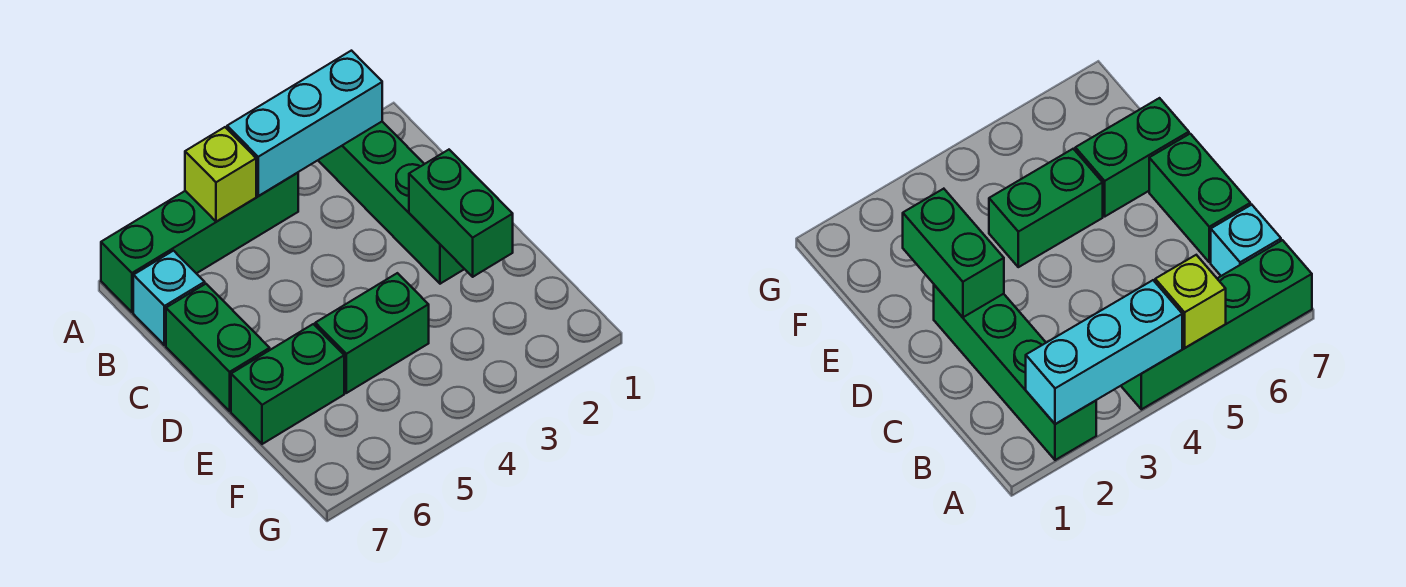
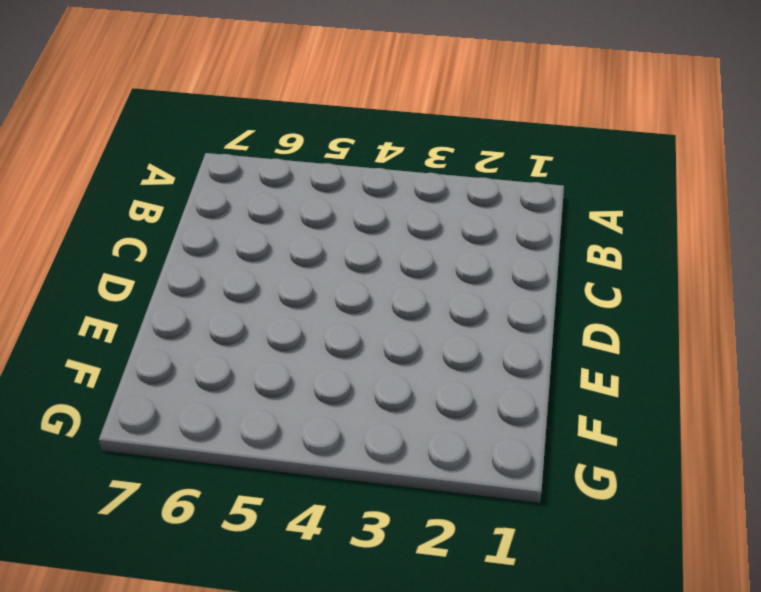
none -> green 1x4 brick [318,122,464,284]
none -> green 1x4 brick [101,173,298,312]

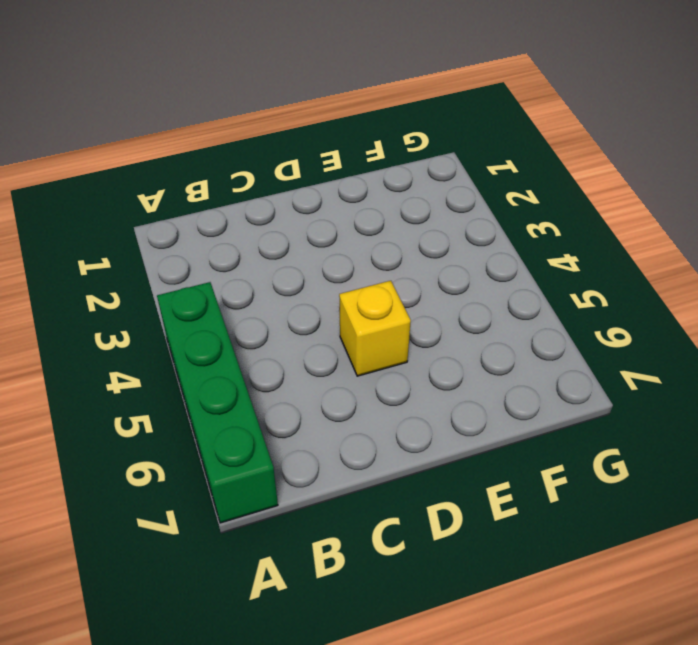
yellow 1x1 brick [339,281,411,376] -> none
none -> green 1x4 brick [318,122,464,284]
none -> cyan 1x1 brick [133,251,205,345]

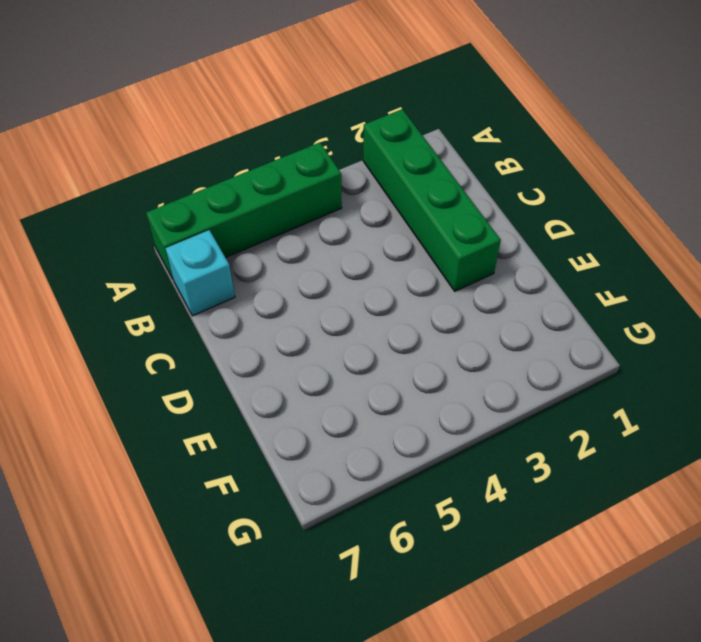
none -> green 1x2 brick [166,284,270,411]
none -> green 1x2 brick [315,273,429,393]

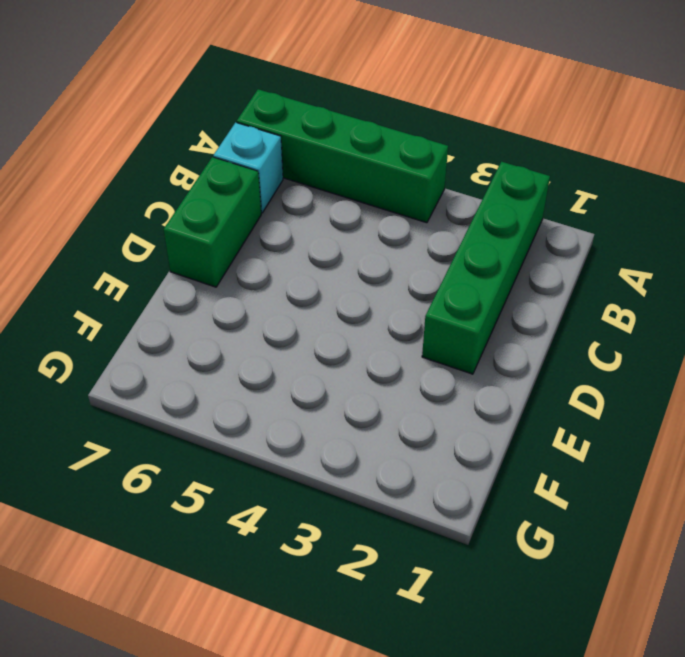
none -> green 1x2 brick [315,273,429,393]
none -> green 1x2 brick [231,324,344,444]

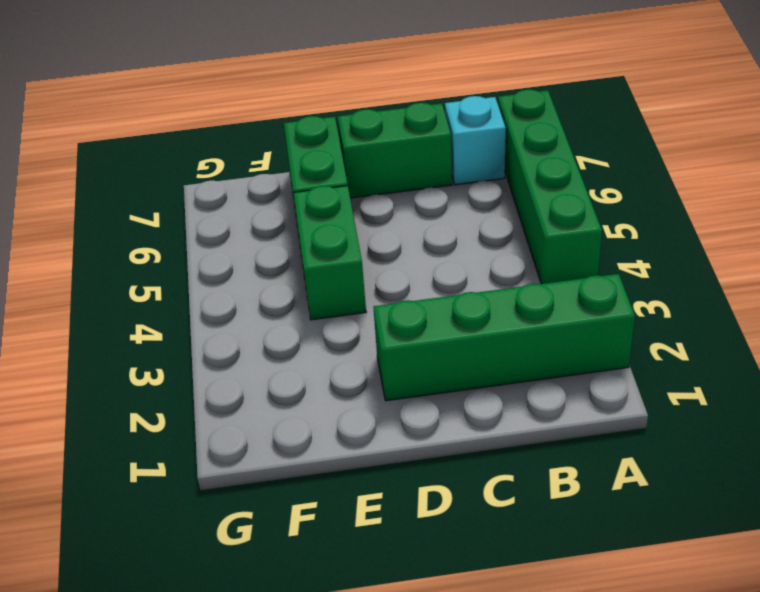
none -> cyan 1x3 brick [227,51,382,196]
none -> lime 1x1 brick [185,127,256,222]

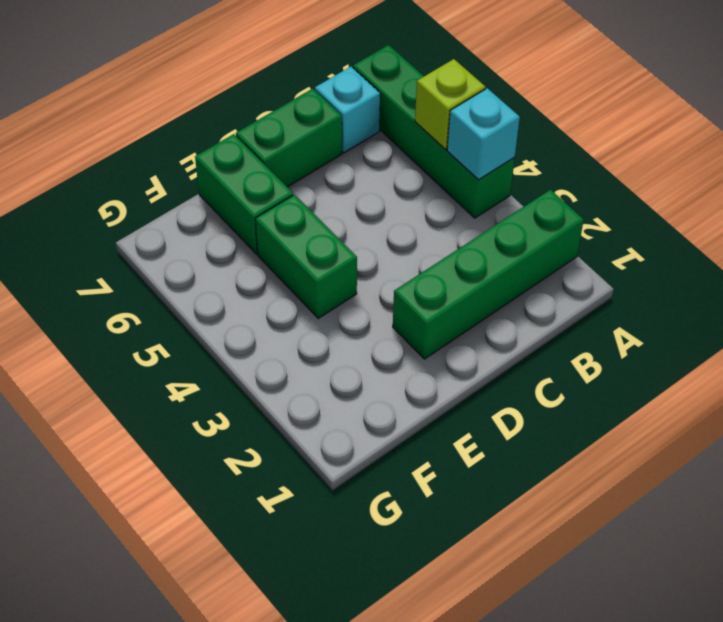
cyan 1x1 brick [447,88,520,180] -> cyan 1x3 brick [227,51,382,196]
none -> green 1x2 brick [409,150,513,277]

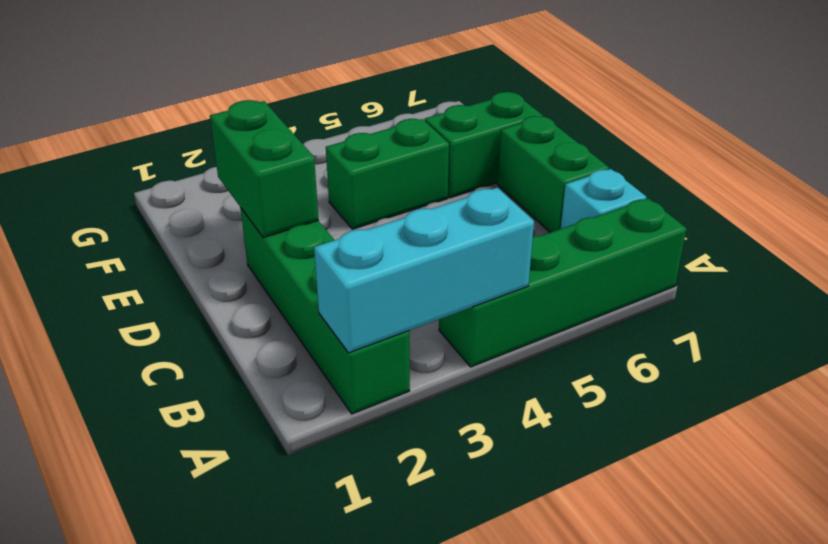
none -> lime 1x1 brick [185,127,256,222]

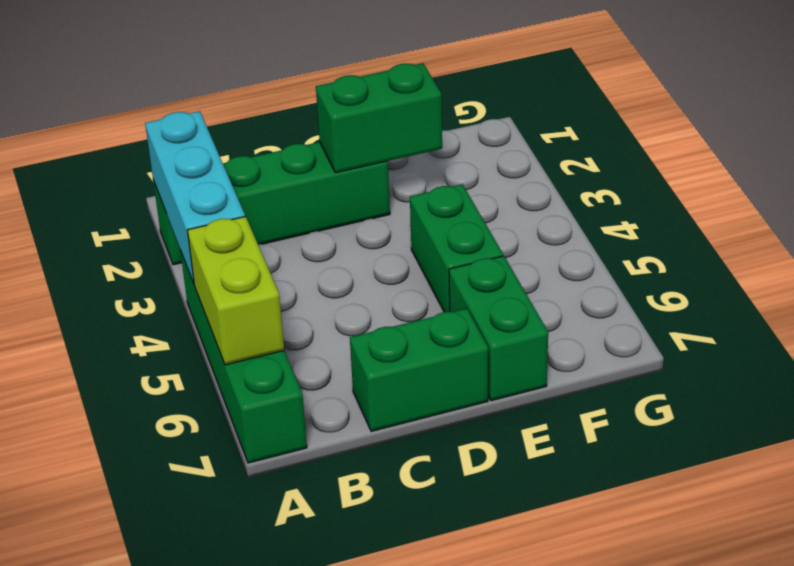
lime 1x2 brick [187,216,284,365] -> lime 1x1 brick [185,127,256,222]
none -> cyan 1x1 brick [133,251,205,345]

